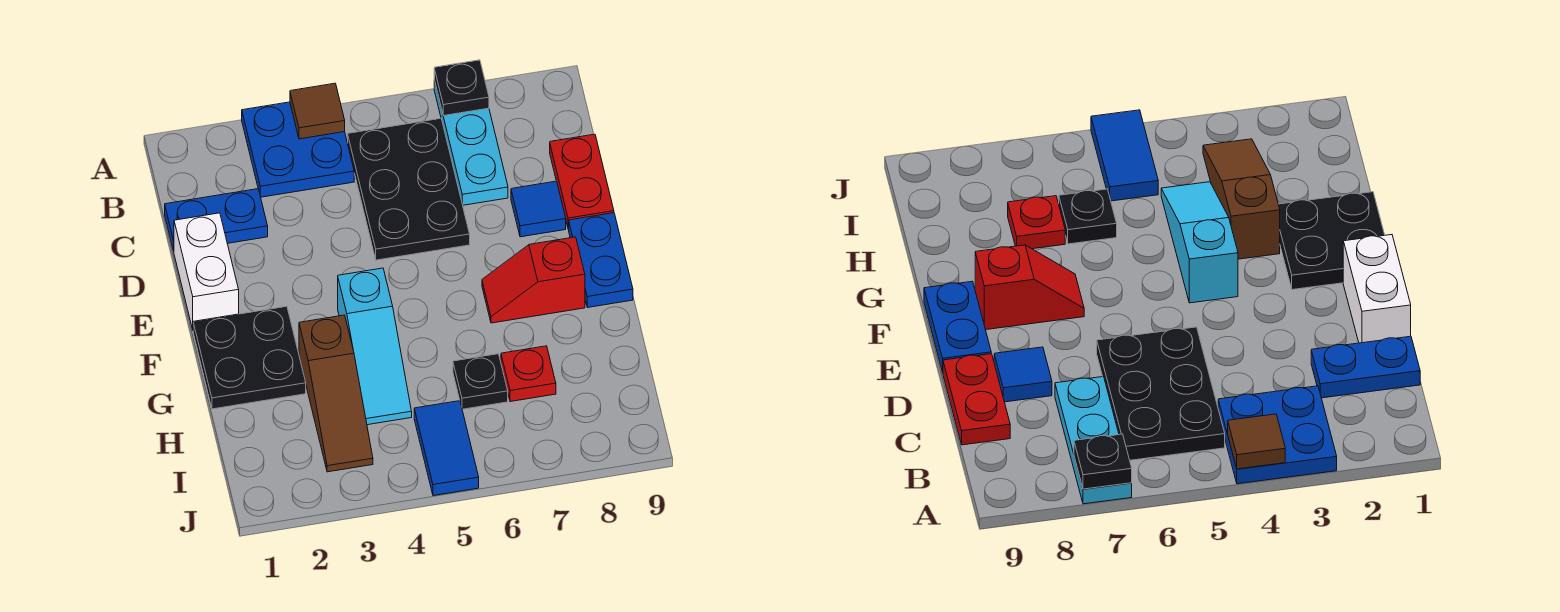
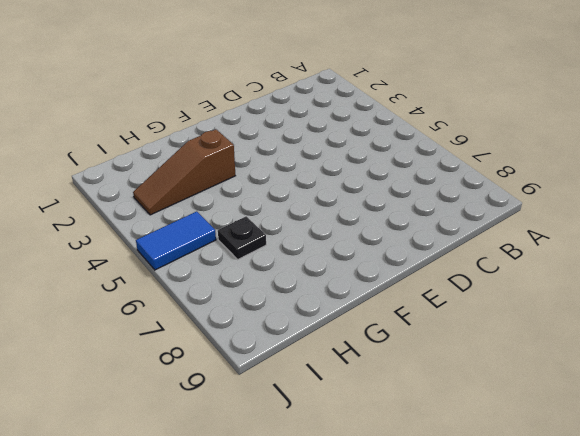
none -> blue 2x2 plate [242,102,354,197]
none -> cyan 1x3 plate [434,80,508,205]
none -> black 2x3 plate [348,118,470,260]

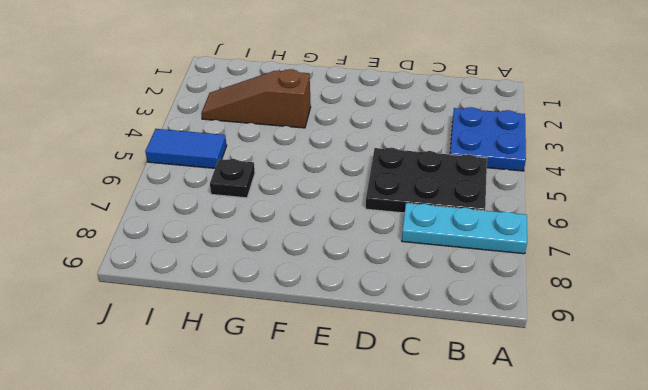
none -> blue 1x2 plate [165,189,268,251]
none -> red 1x2 plate [550,134,614,229]
none -> white 1x2 brick [174,213,239,329]

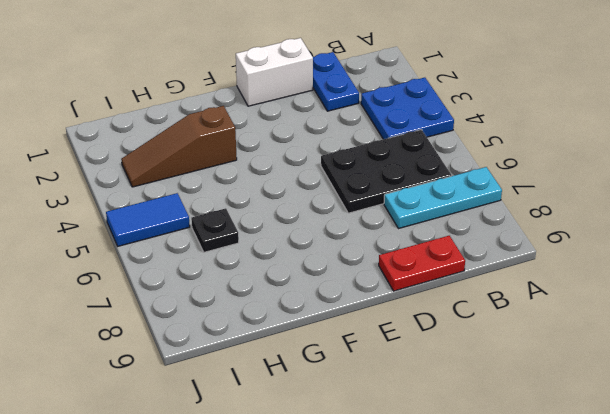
none -> blue 1x1 tile [511,181,566,237]
none -> blue 1x2 plate [569,213,633,308]
none -> black 2x2 plate [193,306,306,409]

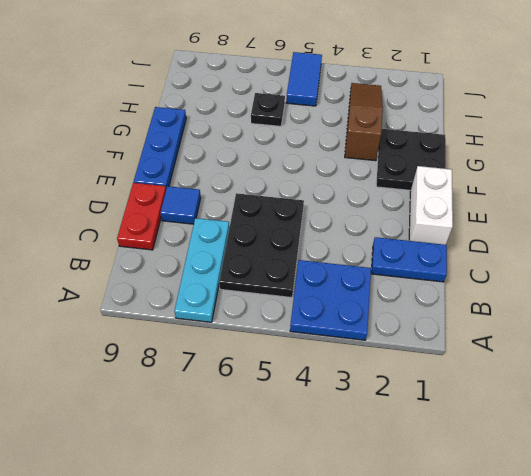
blue 1x3 plate [134,107,186,189] -> blue 1x2 plate [569,213,633,308]
none -> cyan 1x3 slope [338,268,412,425]
none -> red 1x2 slope [482,237,585,323]
none -> red 1x1 plate [501,346,556,402]

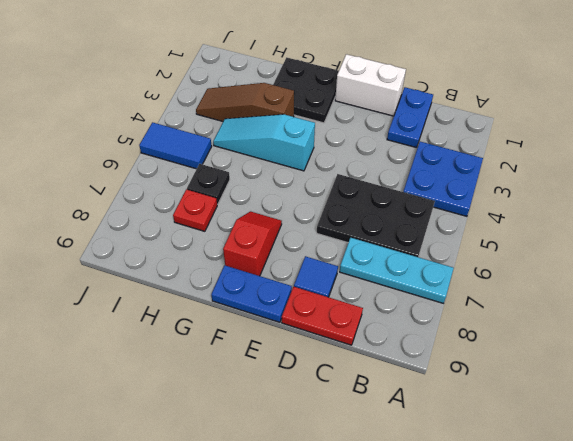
none -> brown 1x1 tile [290,83,345,139]
none -> black 1x1 plate [434,60,489,116]

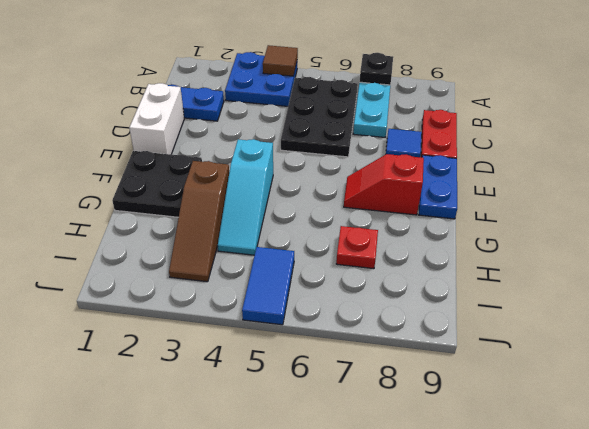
none -> black 1x1 plate [453,354,508,409]

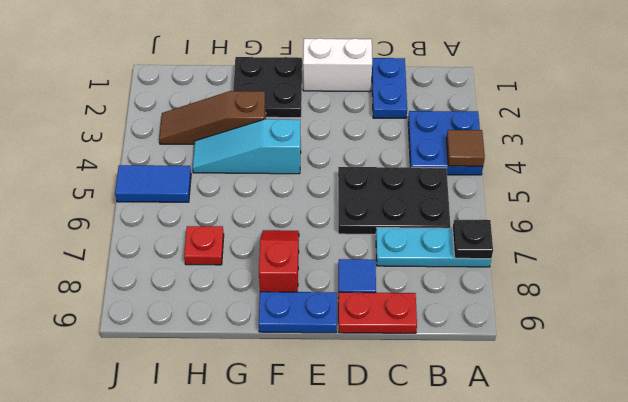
none -> black 1x1 plate [453,354,508,409]

